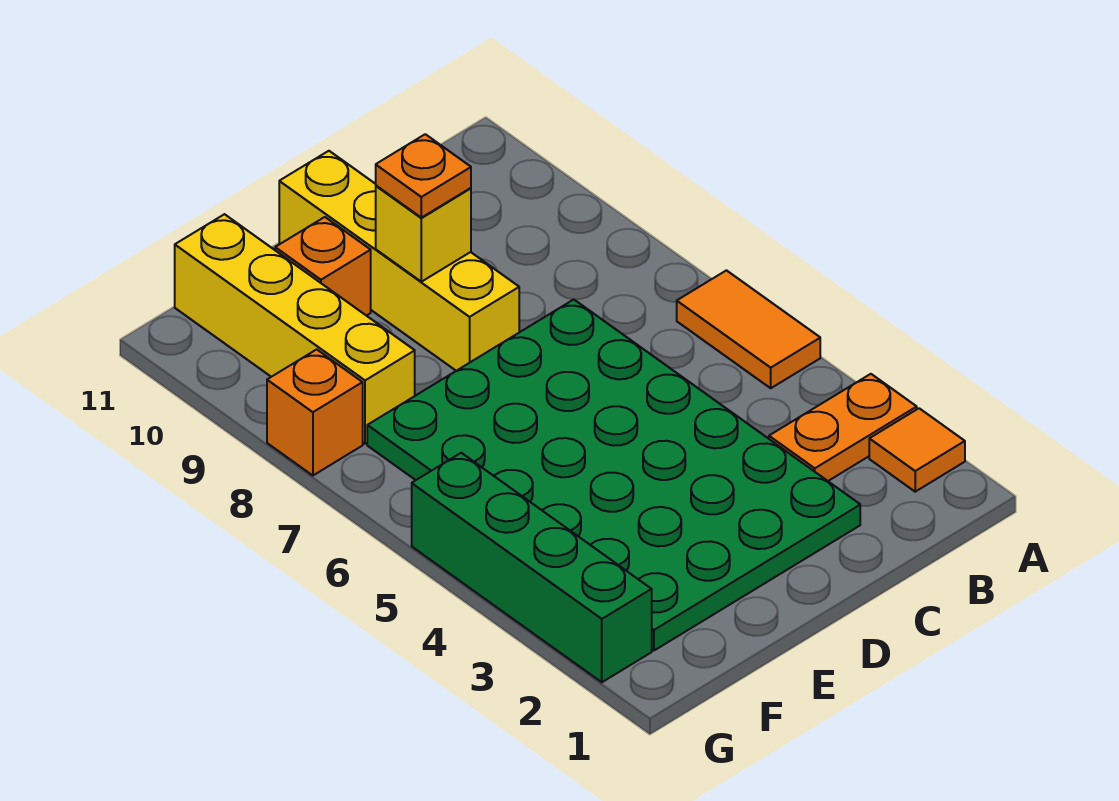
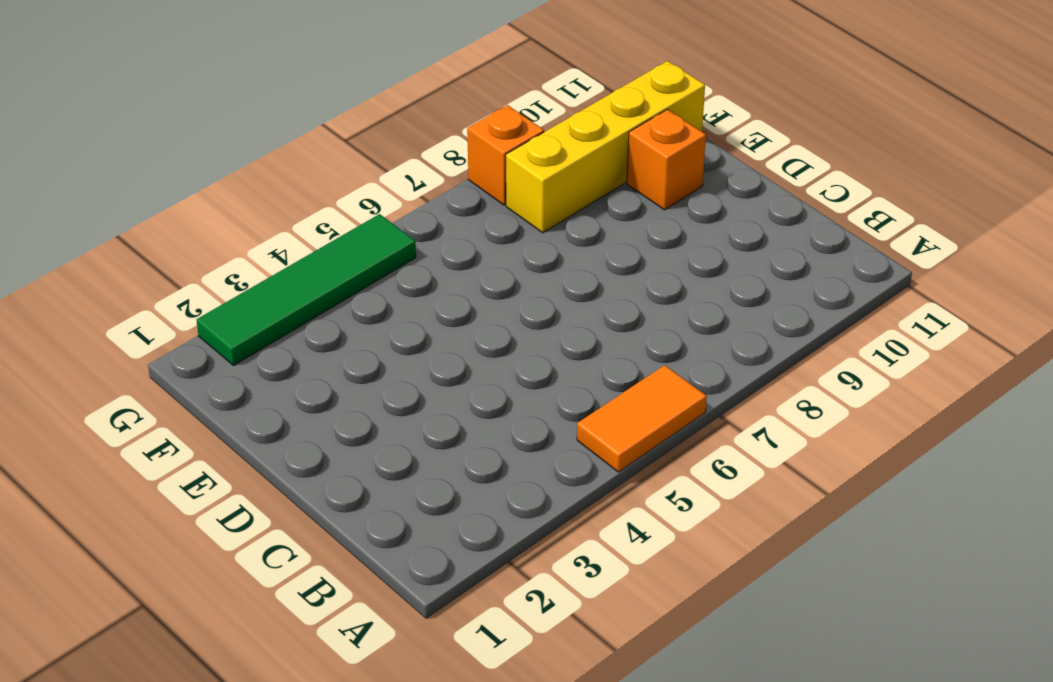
green 1x4 tile [197,214,416,366] -> green 1x4 brick [412,453,652,682]
none -> orange 1x1 tile [869,408,965,492]
none -> orange 1x2 plate [769,374,917,481]

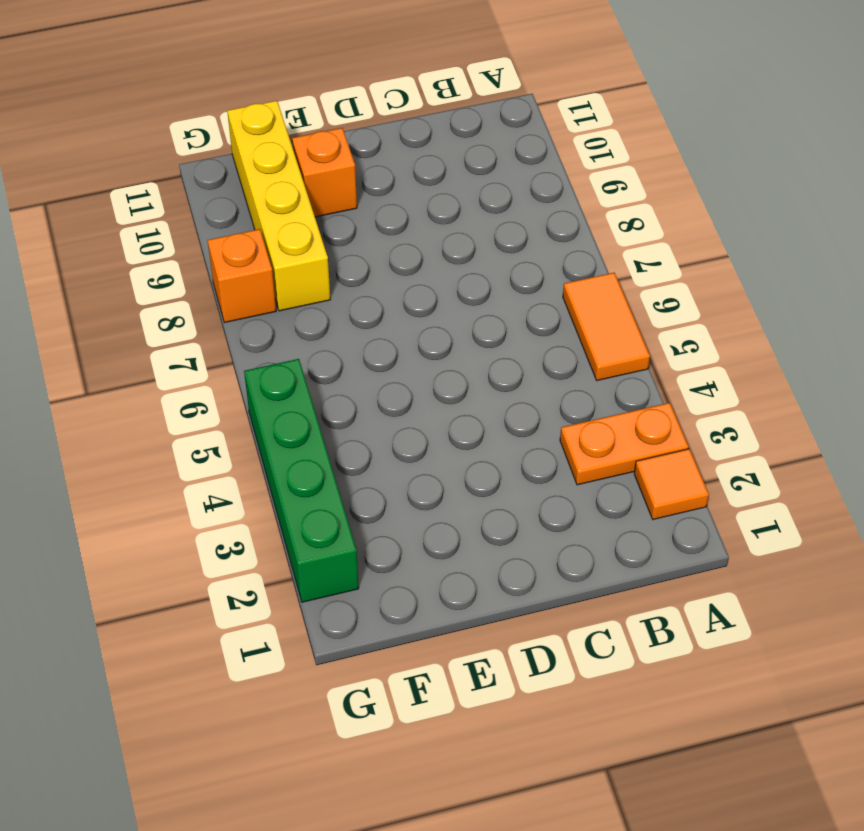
none -> green 4x6 plate [367,299,860,650]
none -> yellow 1x4 brick [279,151,519,371]

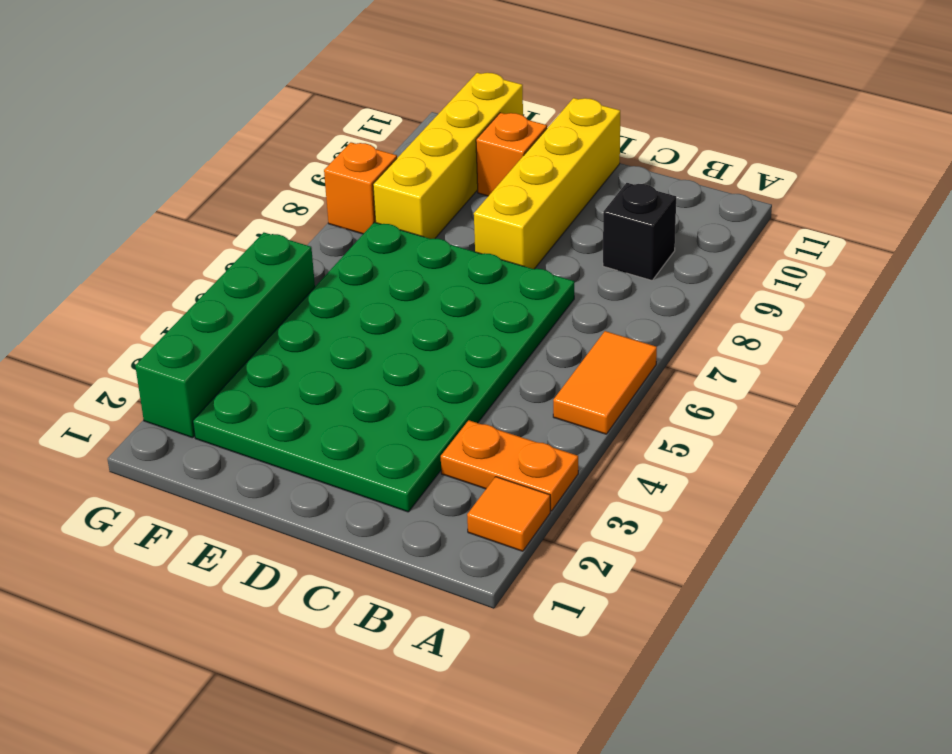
black 1x1 brick [603,183,676,280] -> none
none -> yellow 1x1 brick [376,186,471,282]
none -> orange 1x1 plate [376,134,471,218]

